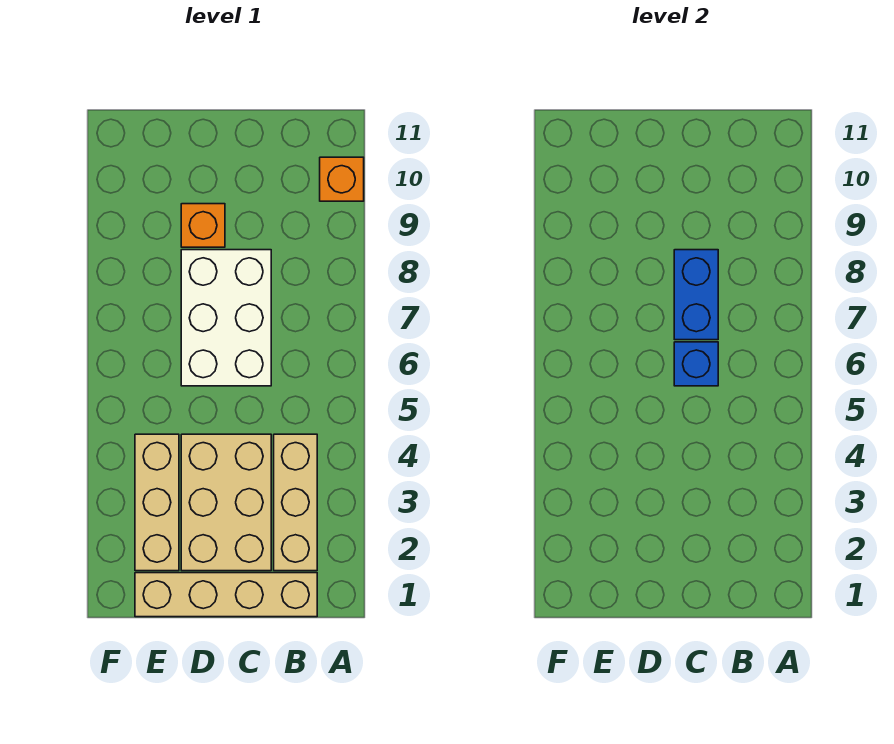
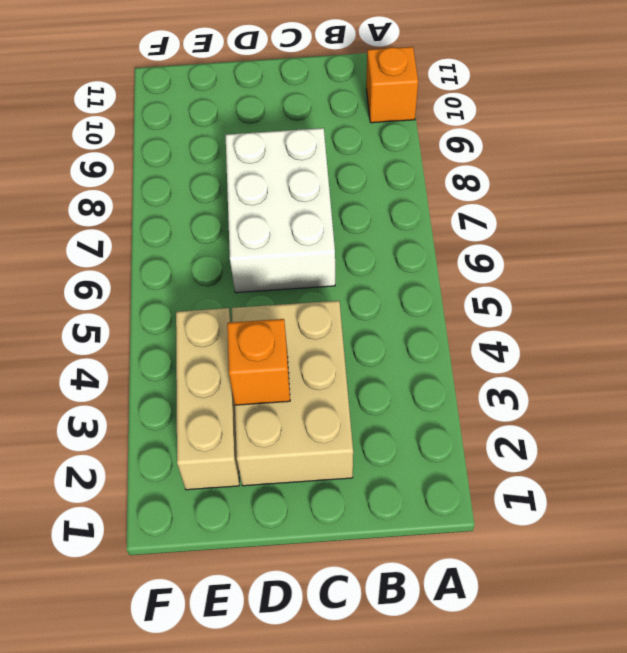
orange 1x1 brick [227,319,290,405] -> orange 1x1 brick moved to [181,204,225,247]
none -> tan 1x4 brick [135,573,317,617]
none -> tan 1x3 brick [274,434,317,571]

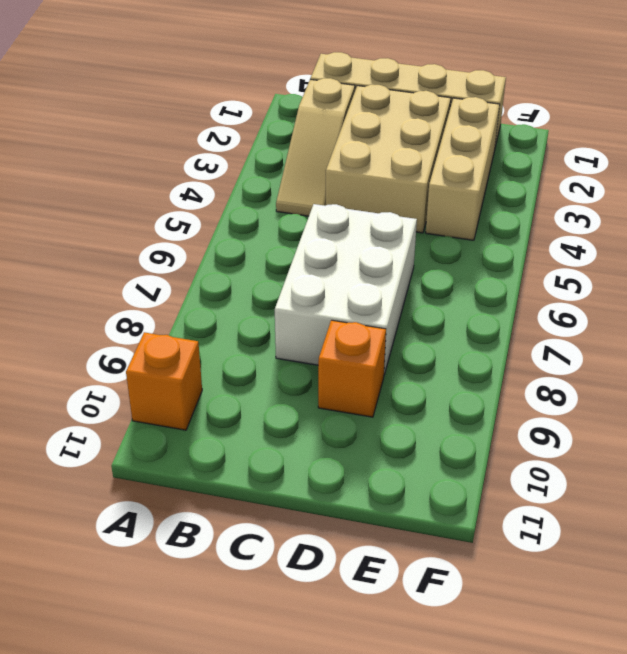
tan 1x3 slope [276,78,355,216] -> tan 1x3 brick [274,434,317,571]
none -> blue 1x1 brick [674,342,718,386]
none -> blue 1x2 brick [674,250,718,340]

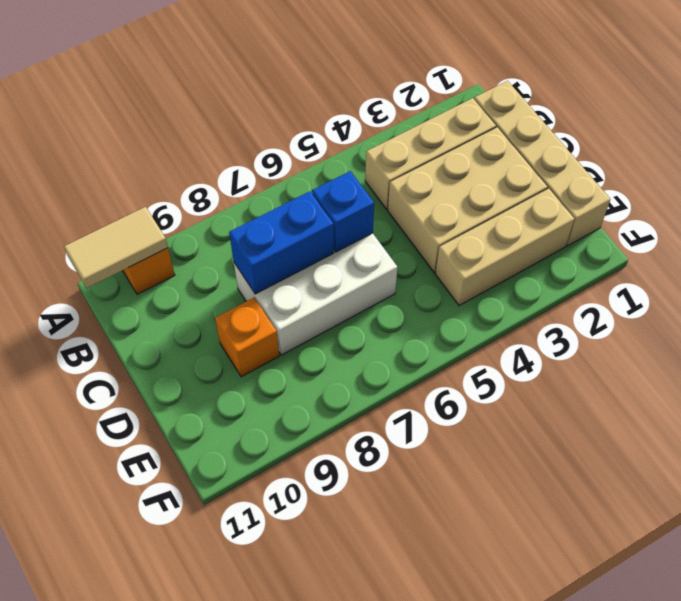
tan 1x2 tile [64,207,168,288] -> none

